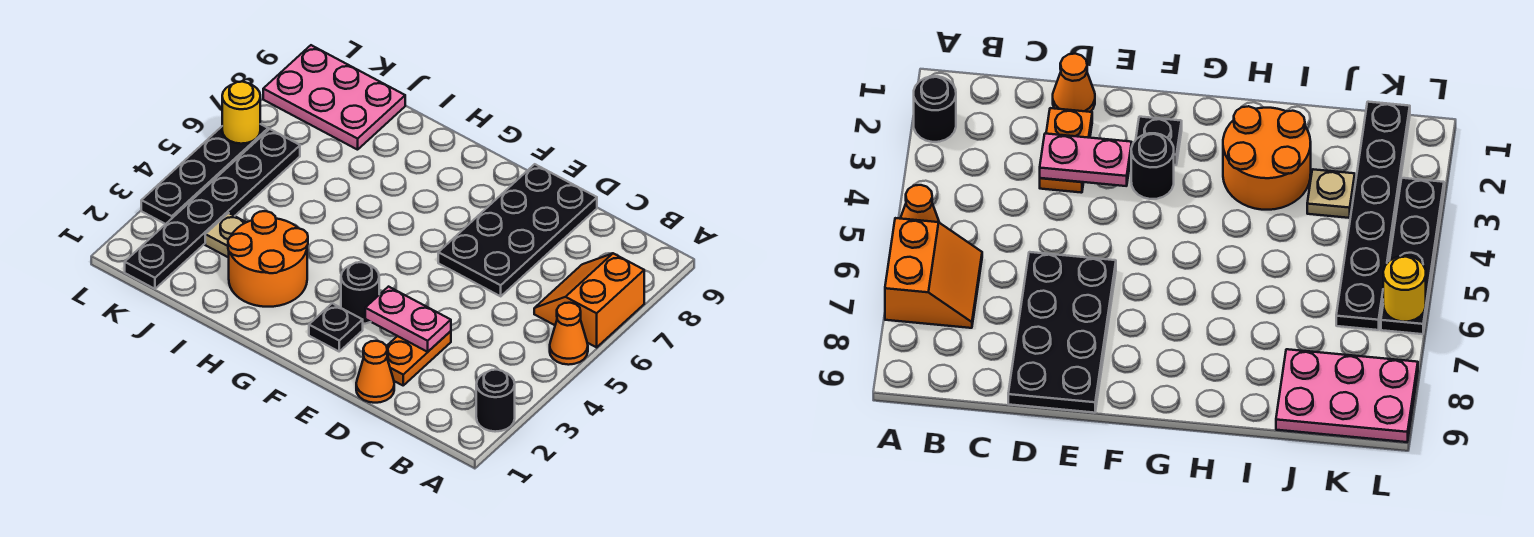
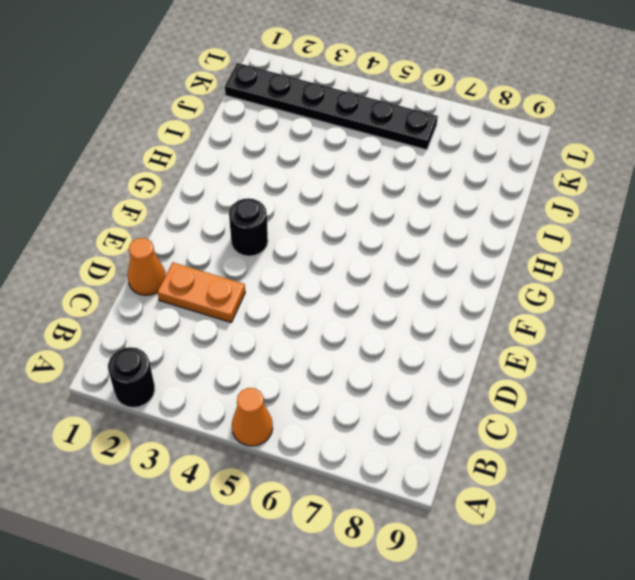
none -> orange 2x2 slope [534,253,644,347]
none -> black 2x4 plate [438,164,597,296]
none -> black 1x1 plate [309,303,363,351]

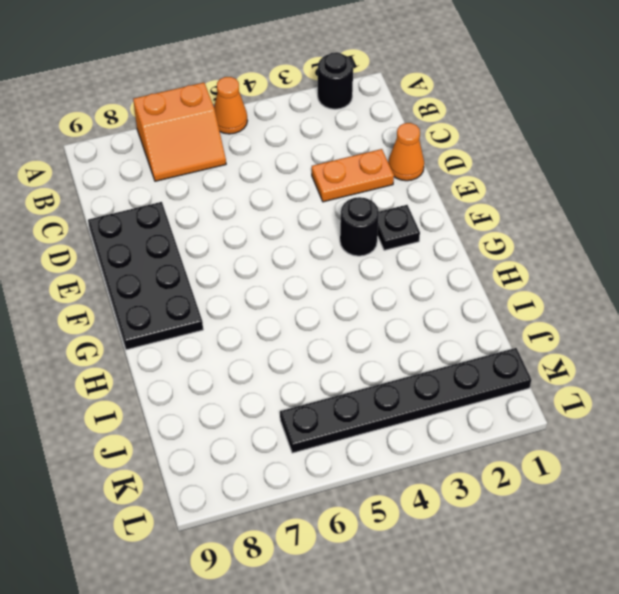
black 2x4 plate [88,202,203,350] -> black 2x4 plate turned to [438,164,597,296]
none -> orange 2x2 round brick [228,211,308,307]
none -> tan 1x1 plate [205,213,246,258]
none -> pink 2x3 plate [263,45,405,150]

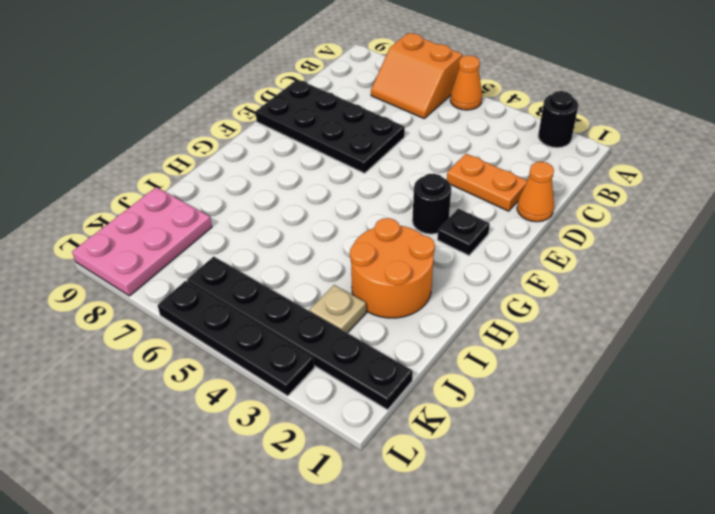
none -> pink 1x2 plate [365,287,451,352]
none -> yellow 1x1 round brick [222,82,260,144]

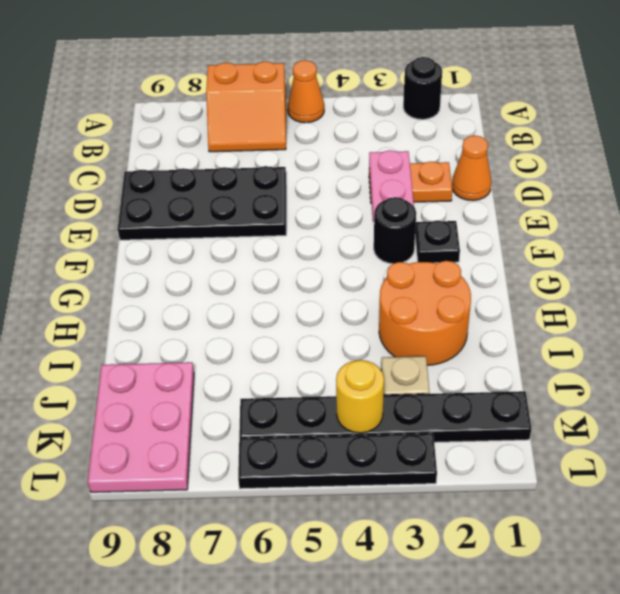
yellow 1x1 round brick [336,360,384,433] -> yellow 1x1 round brick moved to [222,82,260,144]

